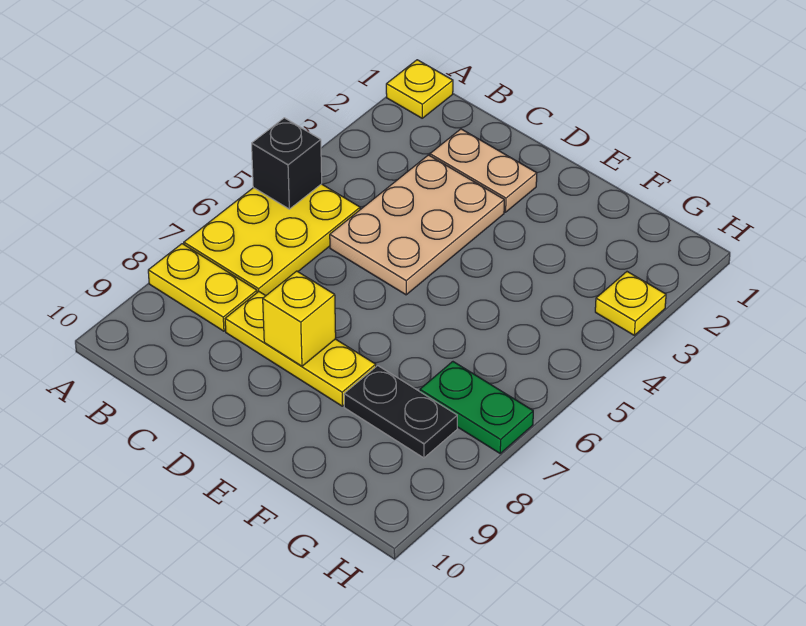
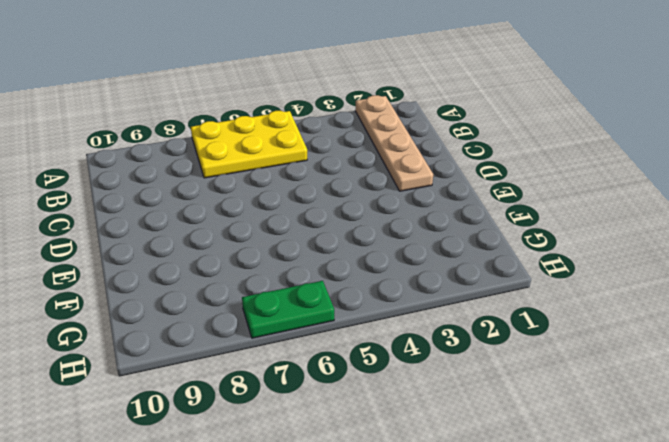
tan 1x4 plate [355,95,433,191] -> tan 1x2 plate [430,129,537,212]
green 1x2 plate [242,281,334,338] -> green 1x2 plate turned to [420,362,533,453]
none -> yellow 1x1 plate [386,60,453,118]
none -> yellow 1x2 plate [148,244,257,331]

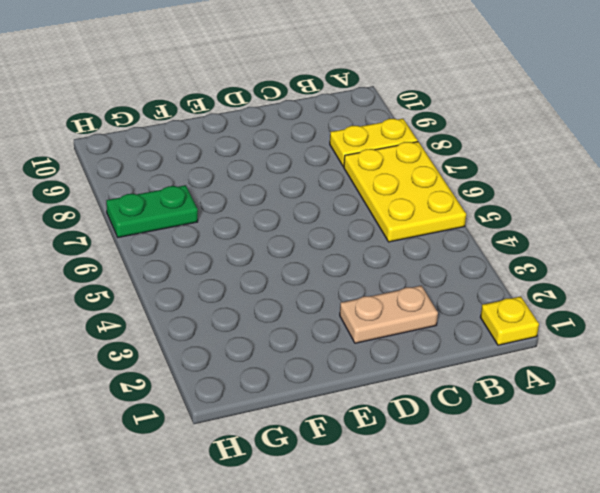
none -> tan 2x3 plate [330,155,504,295]
none -> yellow 1x3 plate [225,292,376,406]

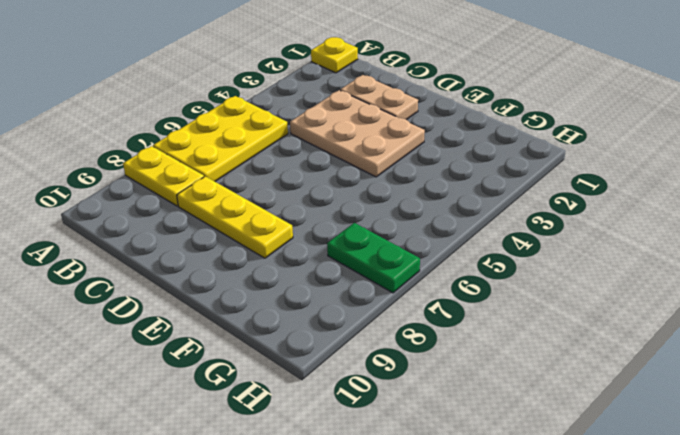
tan 2x3 plate [290,90,425,177] -> tan 2x3 plate turned to [330,155,504,295]
none -> black 1x2 plate [344,366,457,458]
none -> yellow 1x1 plate [595,272,666,335]

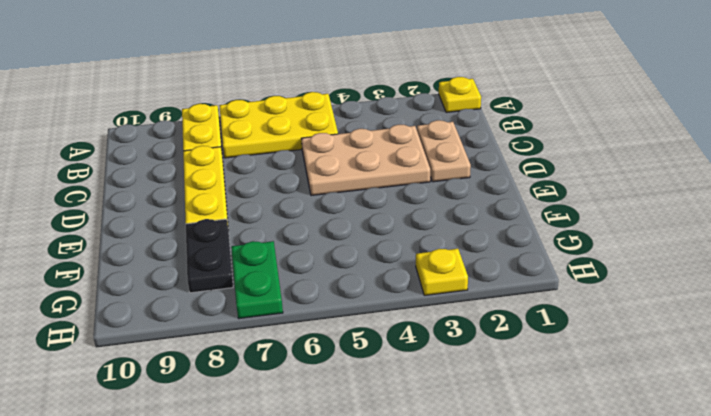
none -> black 1x1 brick [252,118,322,209]
none -> yellow 1x1 brick [263,271,336,366]

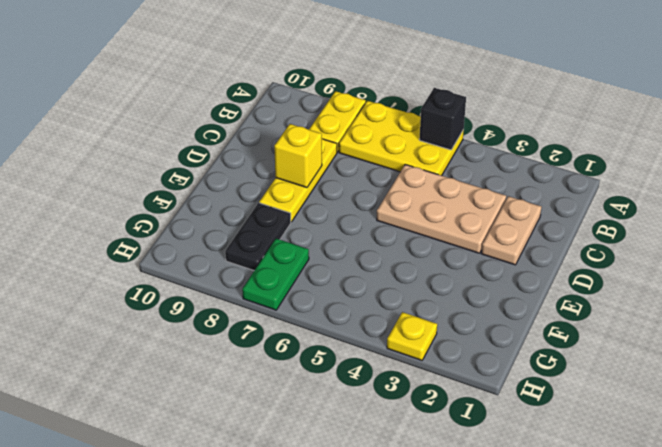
none -> yellow 1x1 plate [386,60,453,118]

